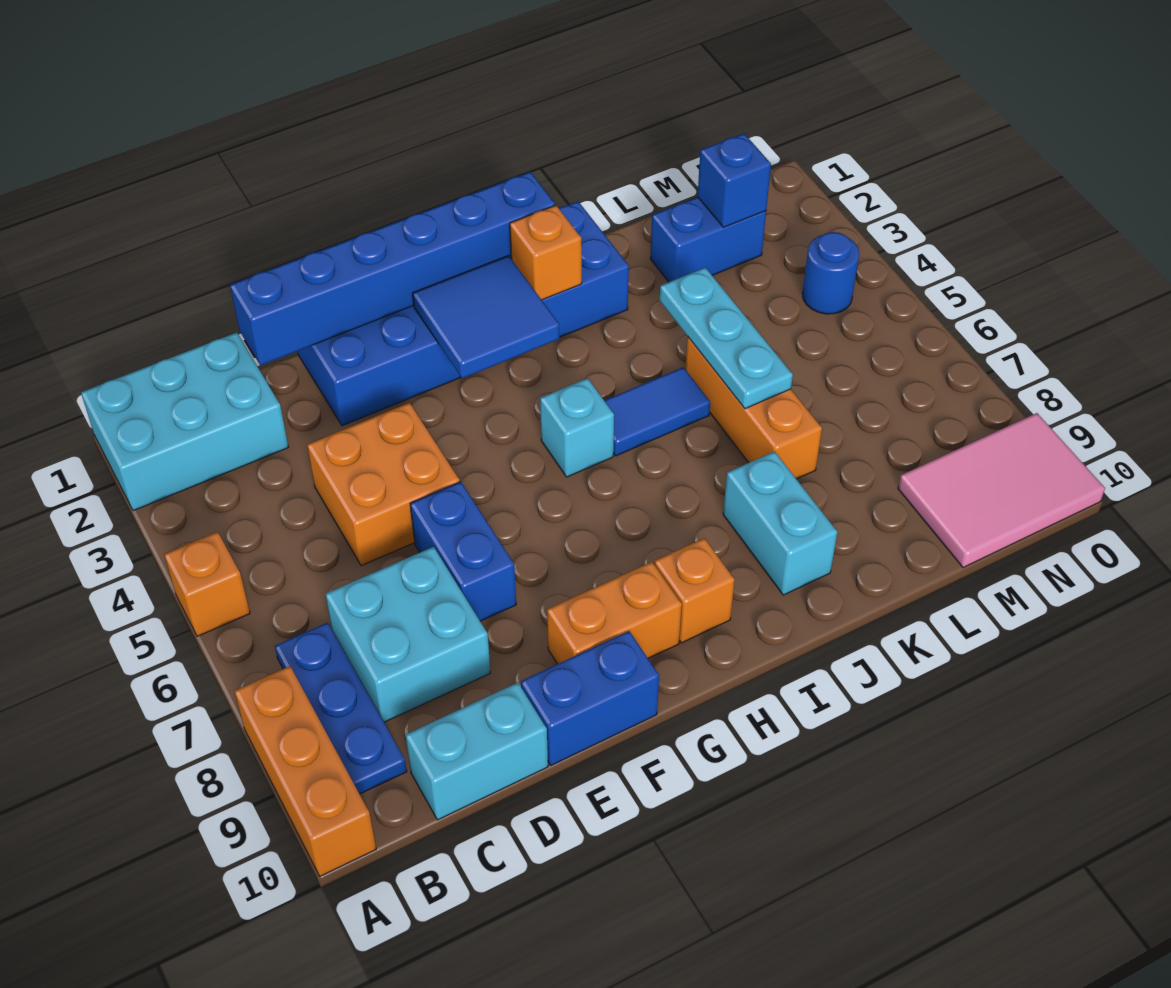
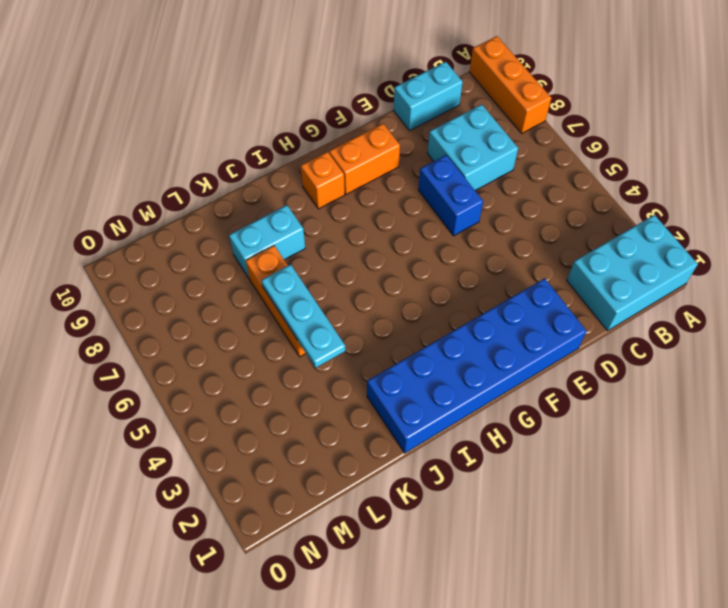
cyan 1x2 brick [229,205,305,278] -> cyan 1x2 brick turned to [723,452,837,595]
none -> orange 1x1 brick [164,532,250,636]
none -> blue 1x3 plate [275,623,407,794]
none -> orange 2x2 brick [307,403,460,566]

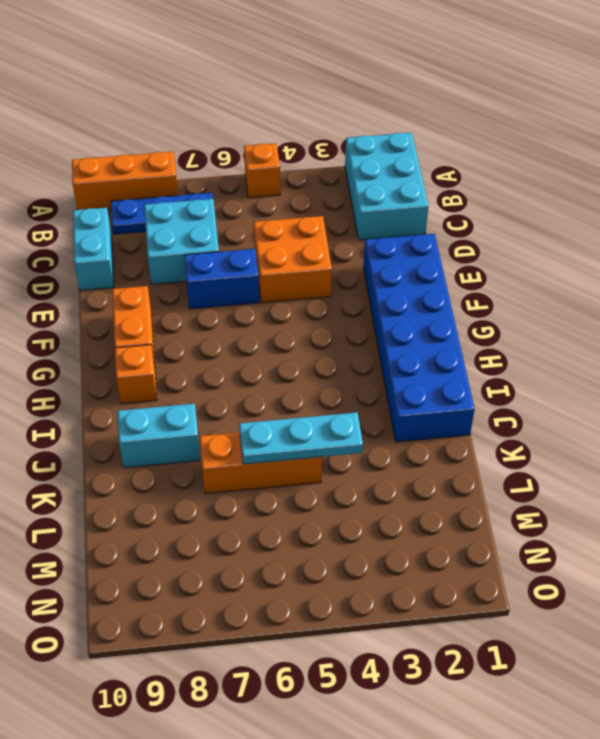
none -> blue 1x2 brick [521,631,659,765]
none -> cyan 1x1 brick [540,378,614,477]
none -> blue 1x2 tile [604,367,710,456]

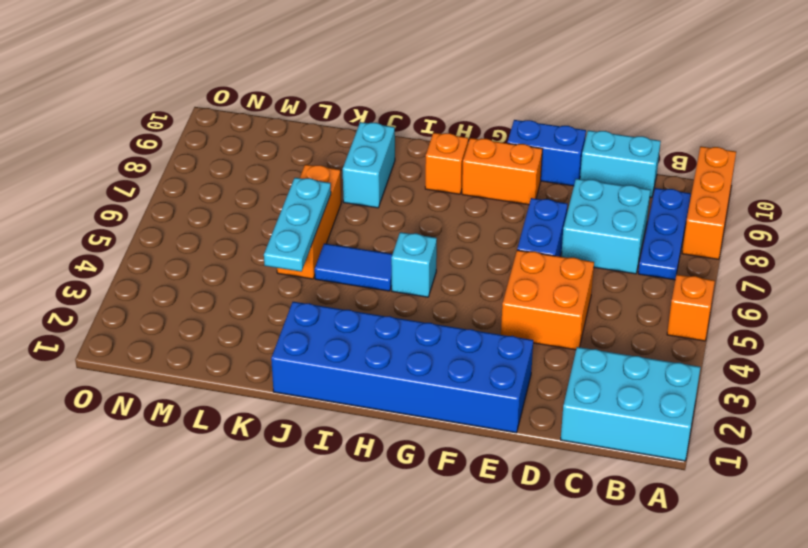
none -> blue 1x2 brick [651,197,766,282]
none -> pink 2x3 tile [898,413,1105,568]
none -> blue 1x1 round brick [802,232,859,314]

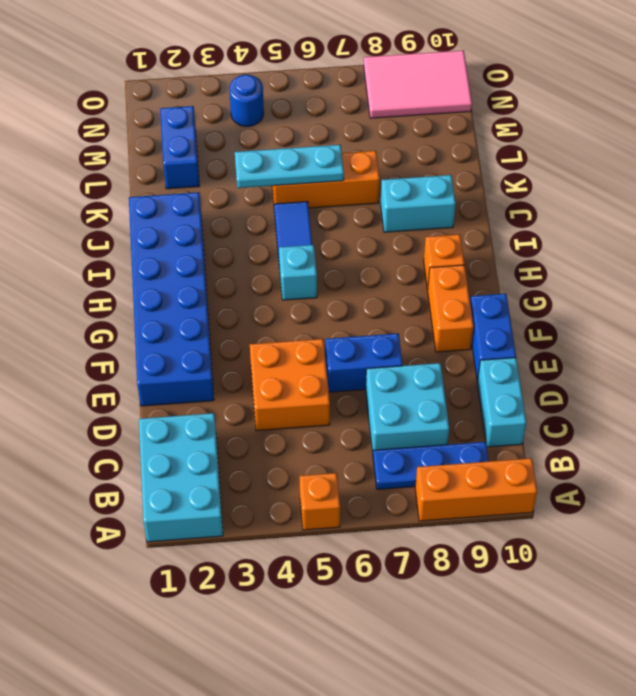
pink 2x3 tile [364,50,472,118] -> pink 2x3 tile turned to [898,413,1105,568]
none -> blue 1x6 brick [230,172,555,365]
none -> blue 2x2 tile [413,256,560,378]
none -> orange 1x1 brick [510,205,582,300]

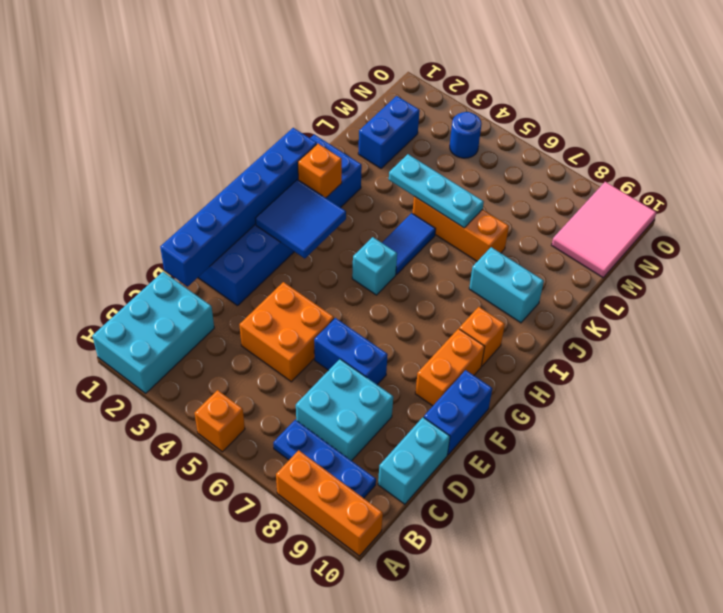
none -> blue 1x1 brick [698,133,771,227]

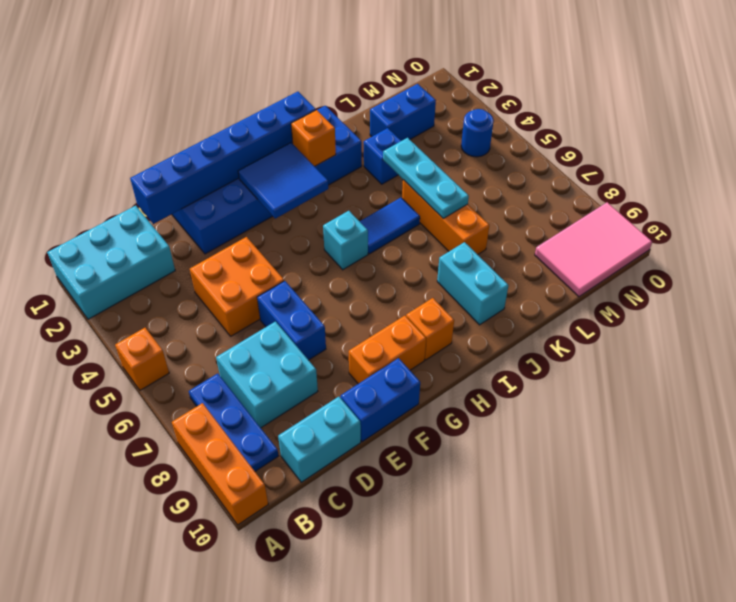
blue 1x1 brick [364,128,401,184] -> blue 1x1 brick moved to [698,133,771,227]

